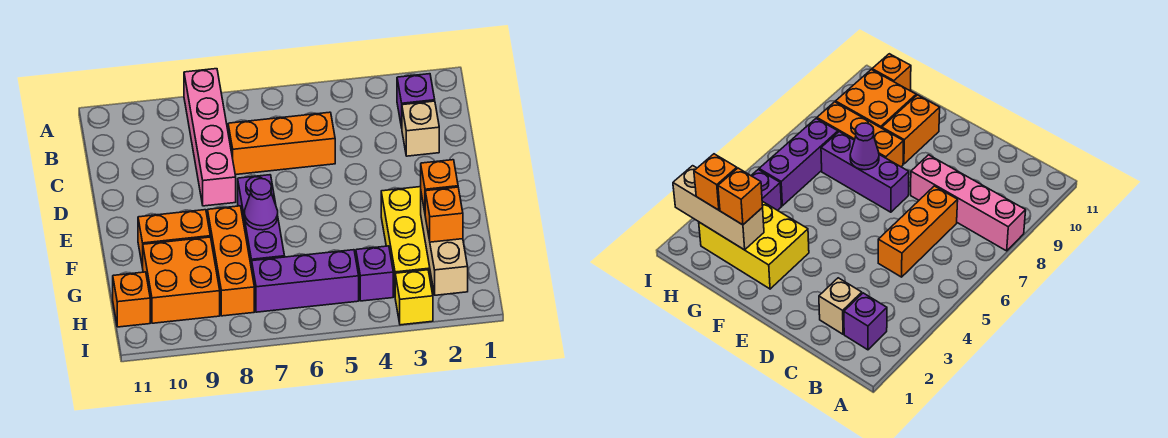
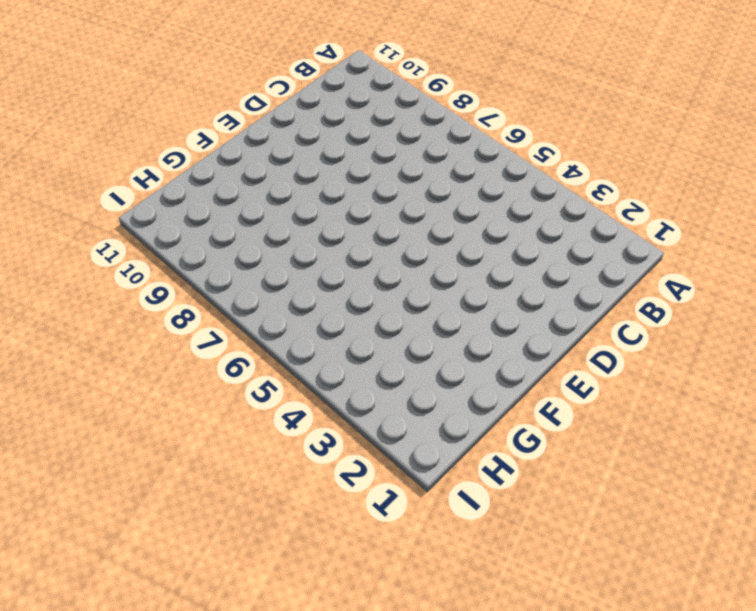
none -> pink 1x4 brick [184,69,236,206]
none -> purple 1x1 brick [397,74,435,128]
none -> tan 1x1 brick [402,101,439,156]

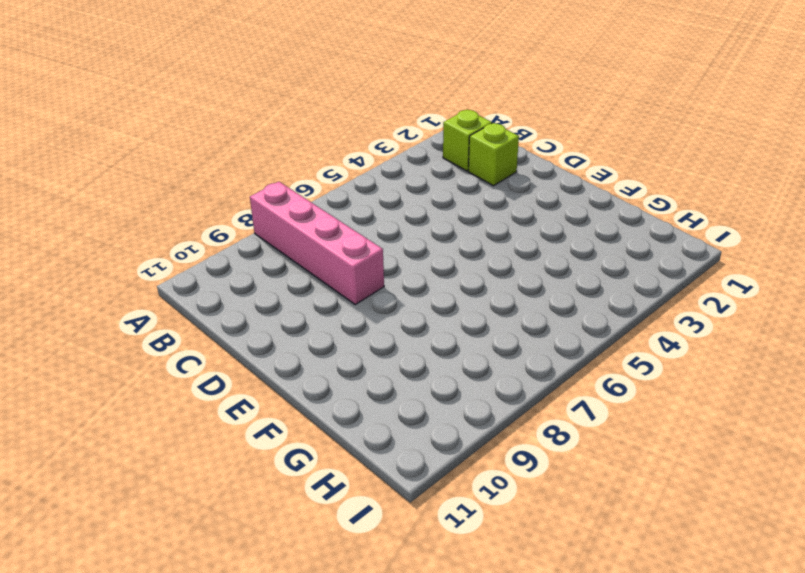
lime 1x1 brick [443,110,492,171] -> purple 1x1 brick [397,74,435,128]
lime 1x1 brick [468,123,519,186] -> tan 1x1 brick [402,101,439,156]
none -> orange 1x3 brick [228,112,335,175]
none -> purple 1x3 brick [238,175,285,269]
none -> yellow 2x3 brick [381,187,434,294]

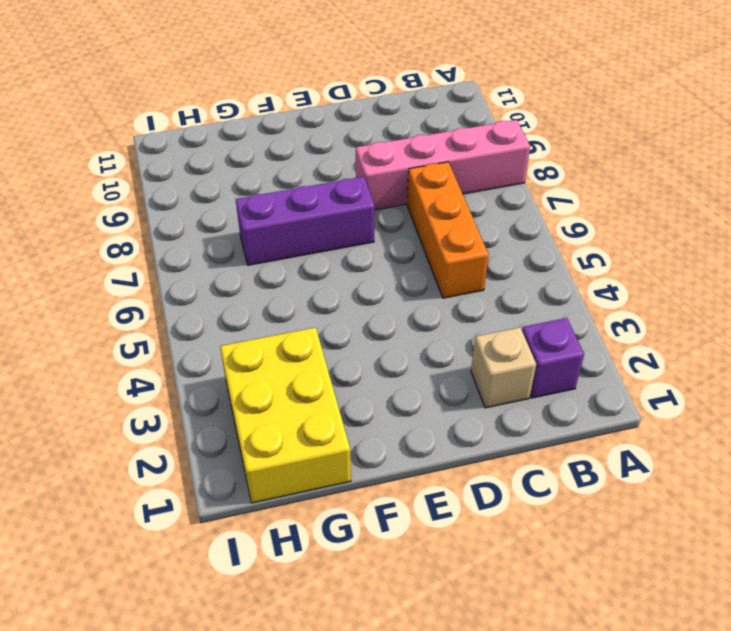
yellow 2x3 brick [220,327,351,503] -> yellow 2x3 brick turned to [381,187,434,294]
none -> orange 1x3 brick [208,206,254,316]
none -> orange 1x2 brick [138,210,210,268]
none -> orange 2x2 brick [143,237,220,323]

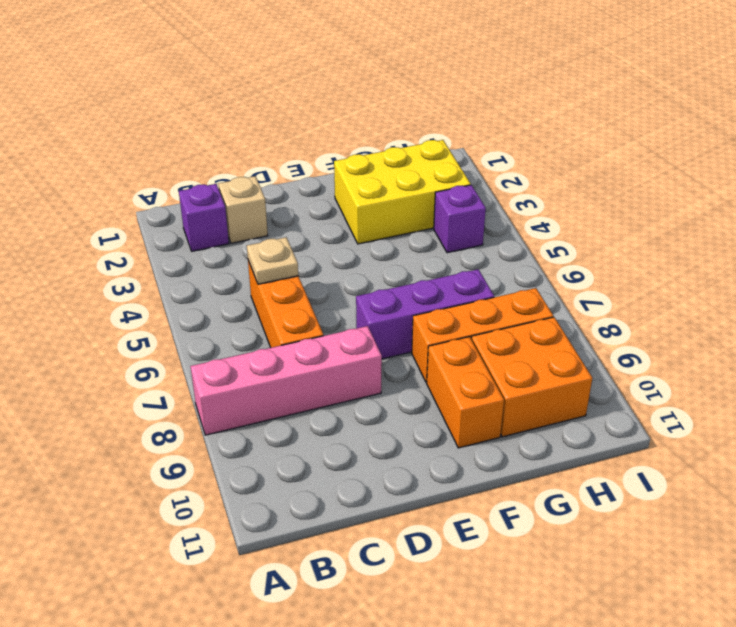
tan 1x1 plate [247,237,298,284] -> none
none -> purple 1x3 brick [252,250,359,312]
none -> orange 1x1 brick [113,272,150,327]
none -> yellow 1x1 brick [395,270,433,325]

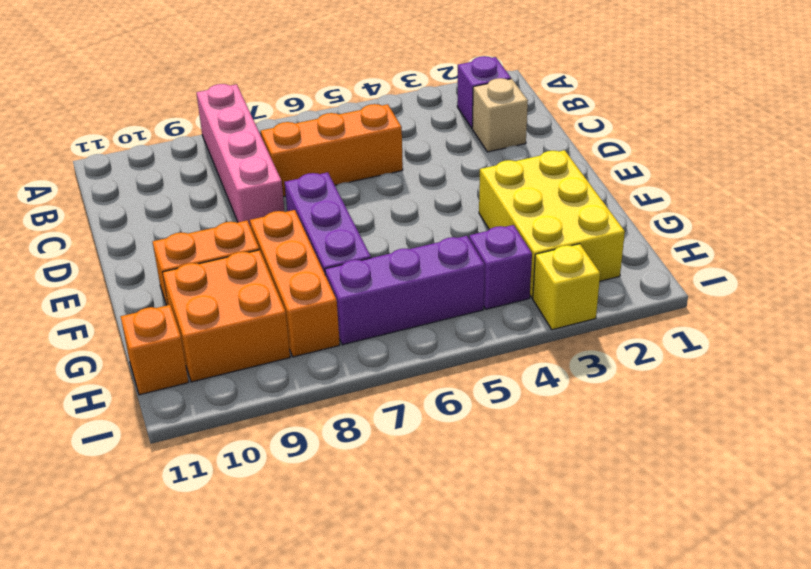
none -> purple 1x1 cone [245,179,278,230]
none -> tan 1x3 brick [421,194,468,295]
none -> orange 1x1 brick [421,160,458,211]

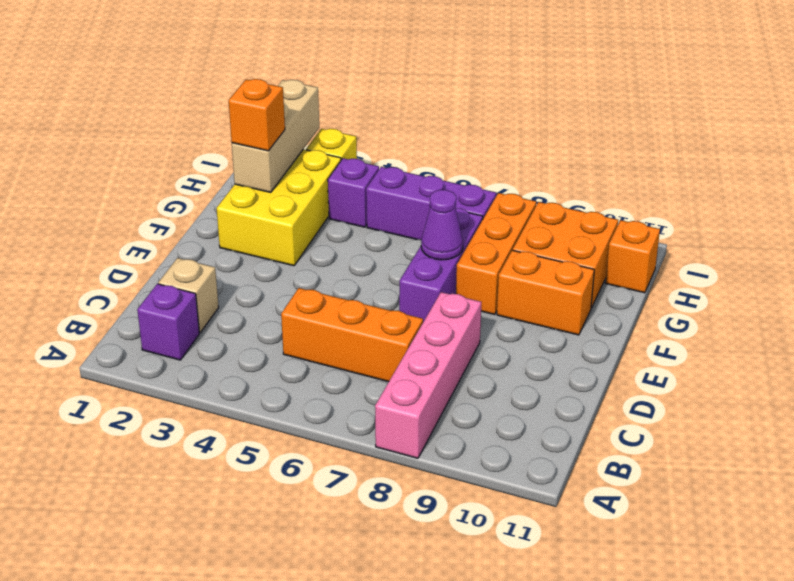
none -> orange 1x1 brick [425,187,463,242]

